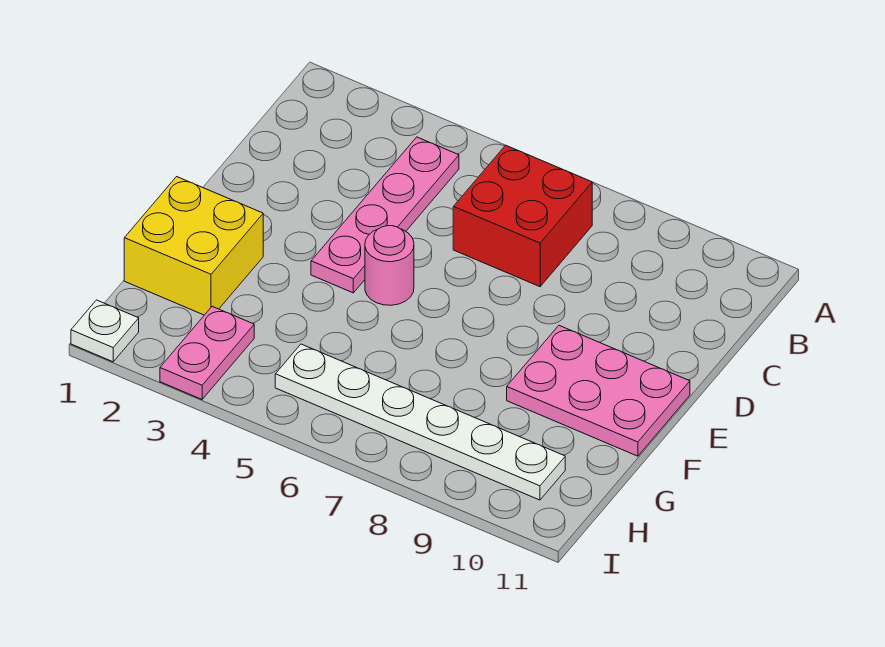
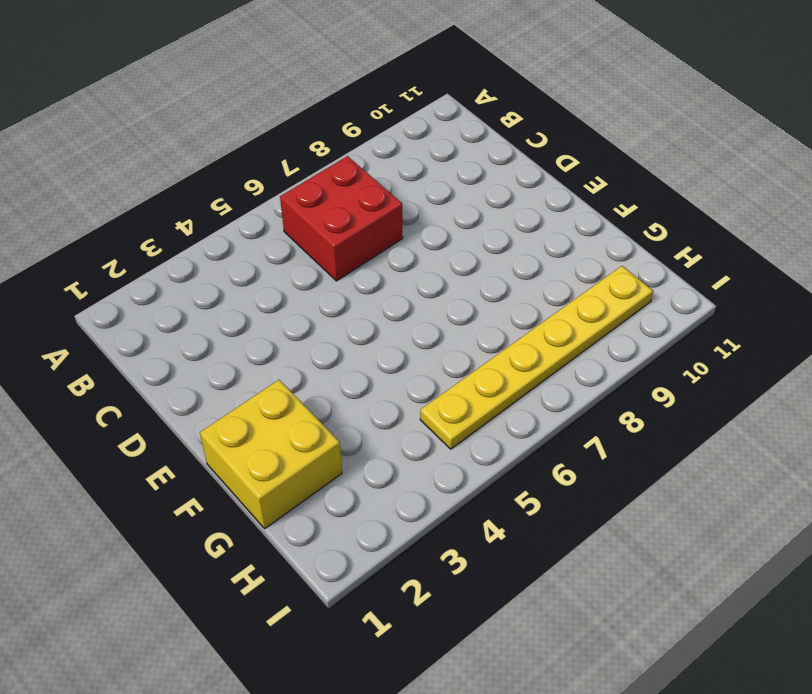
yellow 1x6 plate [420,266,653,449] -> white 1x6 plate [275,344,565,500]
none -> pink 1x4 plate [311,137,459,293]
none -> pink 1x1 round brick [365,226,414,305]

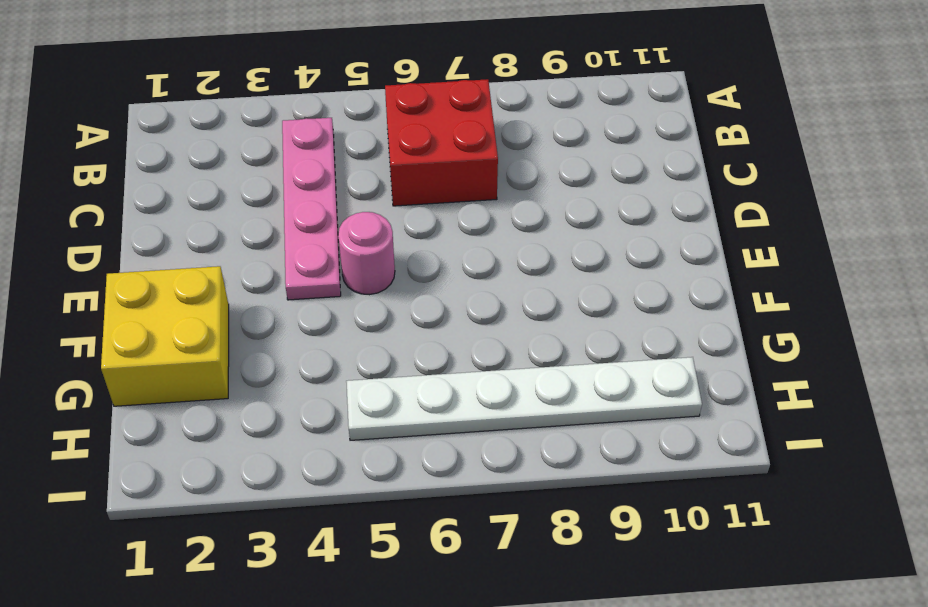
none -> pink 2x3 plate [507,326,690,456]
none -> pink 1x2 plate [160,306,254,399]

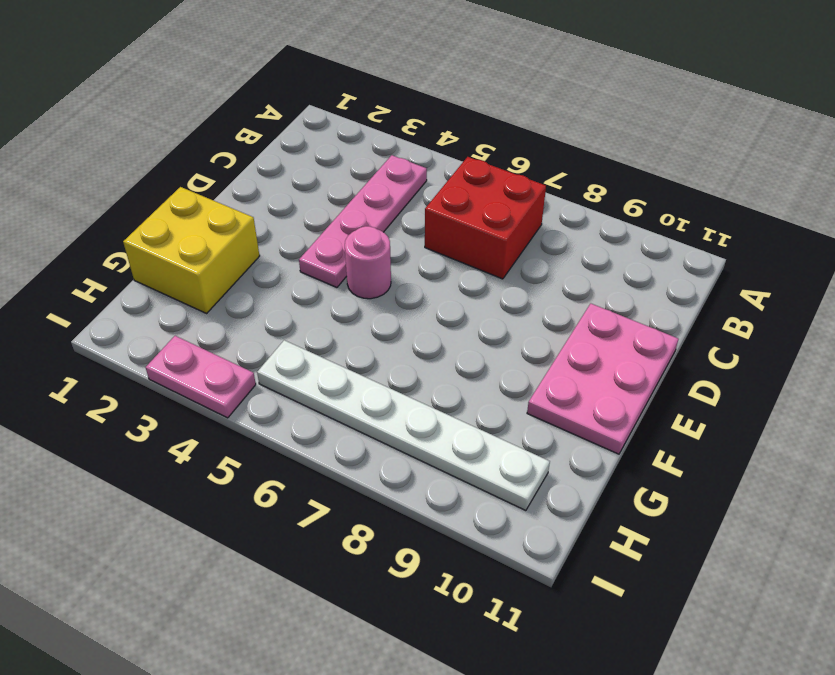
pink 2x3 plate [527,304,678,454] -> pink 2x3 plate turned to [507,326,690,456]
pink 1x2 plate [146,336,256,418] -> pink 1x2 plate turned to [160,306,254,399]
none -> white 1x1 plate [71,300,139,362]

